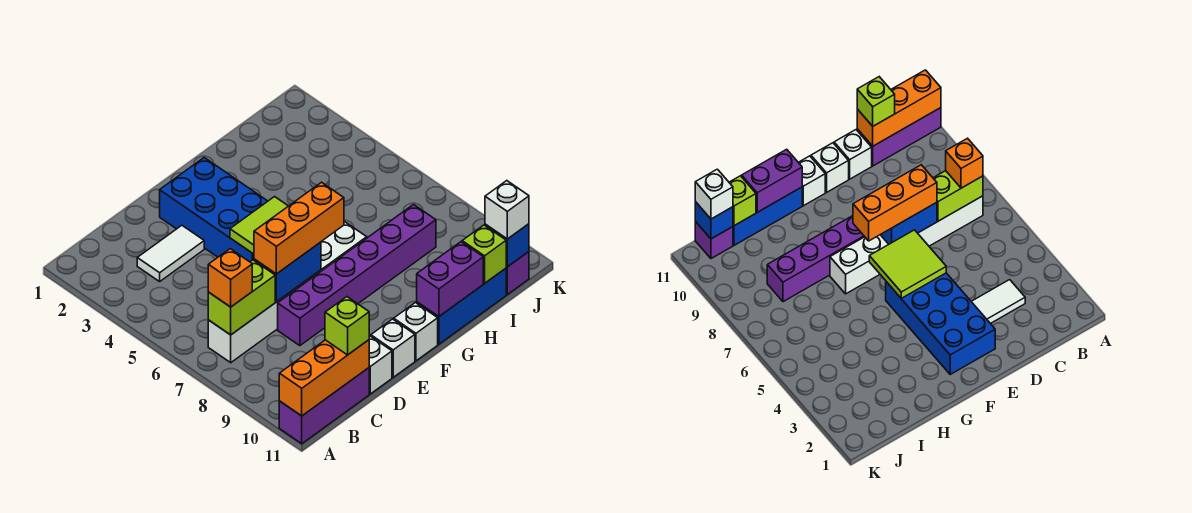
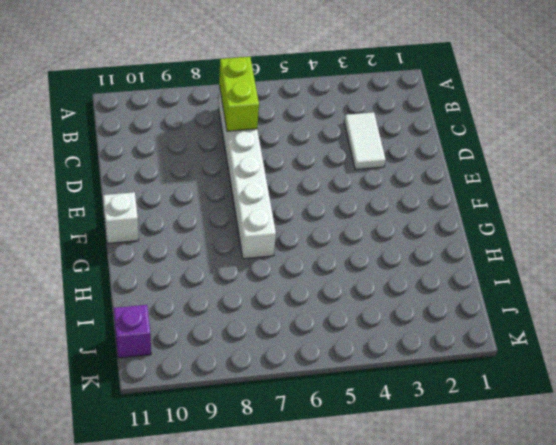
none -> purple 1x3 brick [279,368,369,444]
none -> purple 1x6 brick [278,205,436,346]
none -> white 1x1 brick [369,336,392,394]

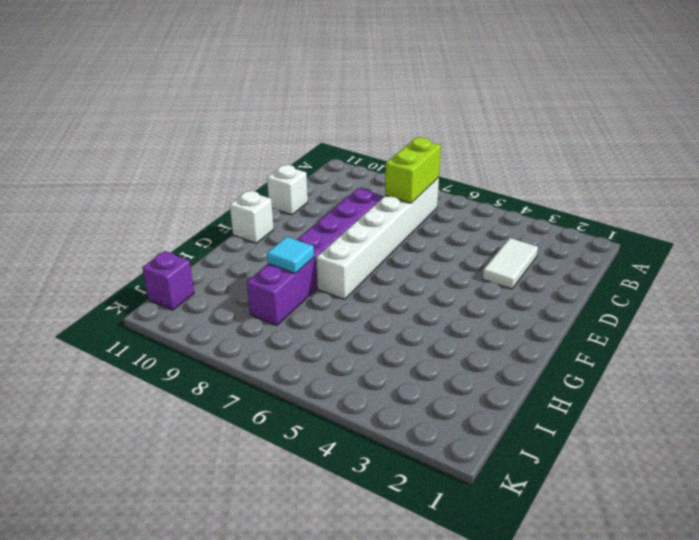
cyan 1x1 tile [267,237,314,273] -> none
none -> purple 1x3 brick [279,368,369,444]
none -> blue 2x4 brick [160,158,268,262]
none -> white 1x1 brick [371,319,415,377]

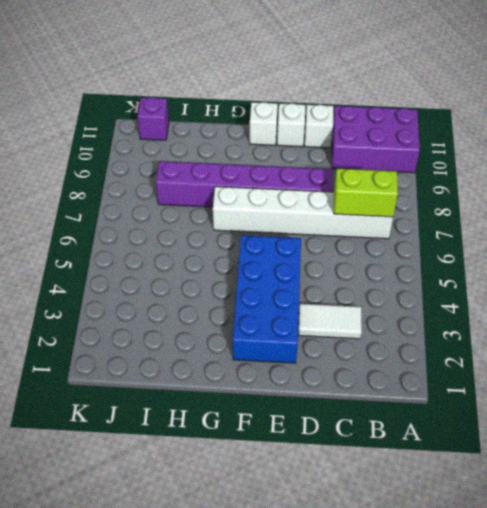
purple 2x3 brick [332,106,420,173] -> purple 1x3 brick [279,368,369,444]
none -> blue 1x3 brick [417,268,506,344]
none -> orange 1x3 brick [279,340,369,416]
none -> blue 1x2 brick [254,242,321,302]

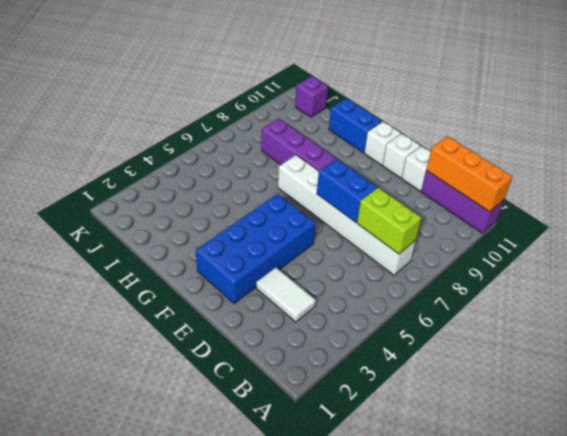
blue 1x2 brick [329,98,382,152] -> blue 1x3 brick [417,268,506,344]
none -> lime 2x2 tile [230,197,288,254]
none -> purple 1x2 brick [417,242,483,317]
none -> lime 1x1 brick [462,225,506,283]

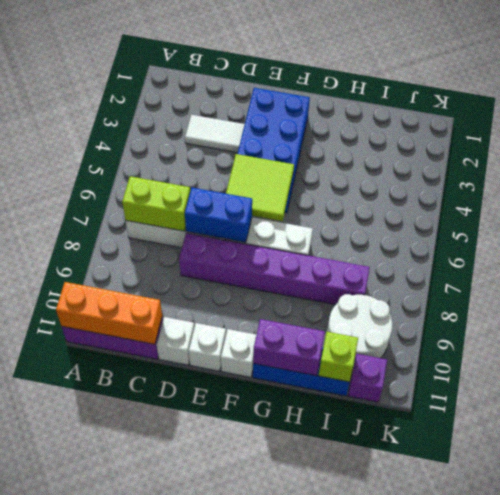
white 2x2 round brick [327,294,393,361] -> none
none -> blue 1x1 brick [485,224,529,267]
none -> orange 1x1 brick [208,249,252,307]
none -> lime 1x1 brick [325,297,369,355]

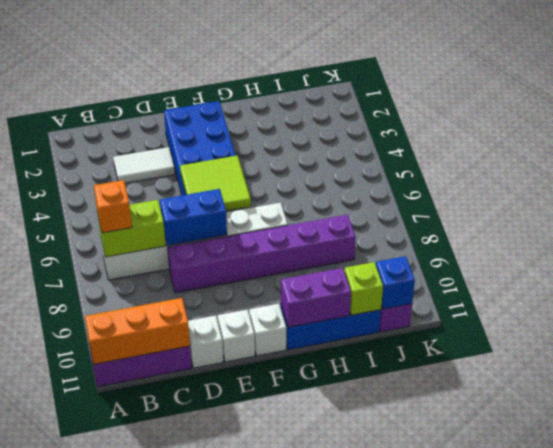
none -> lime 1x1 brick [325,297,369,355]
none -> orange 1x3 brick [254,182,344,274]
none -> white 1x1 brick [485,181,529,239]

